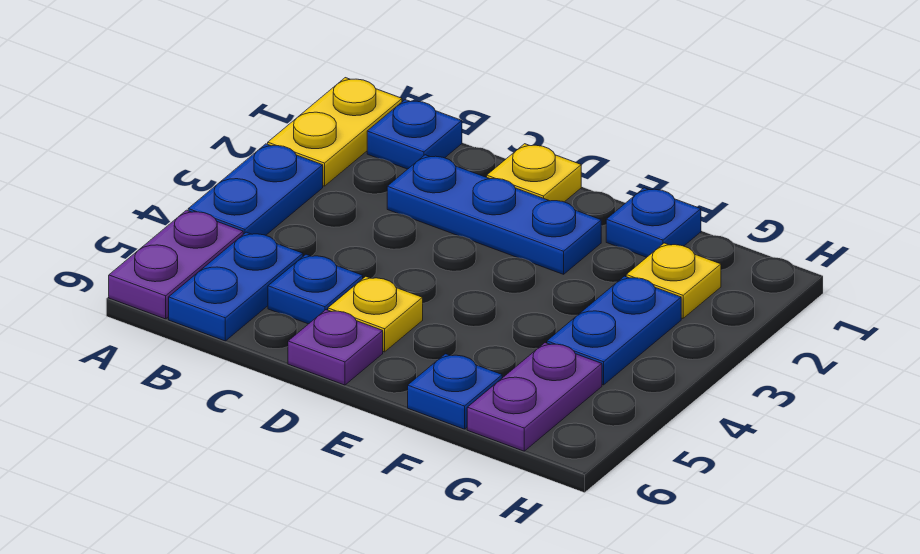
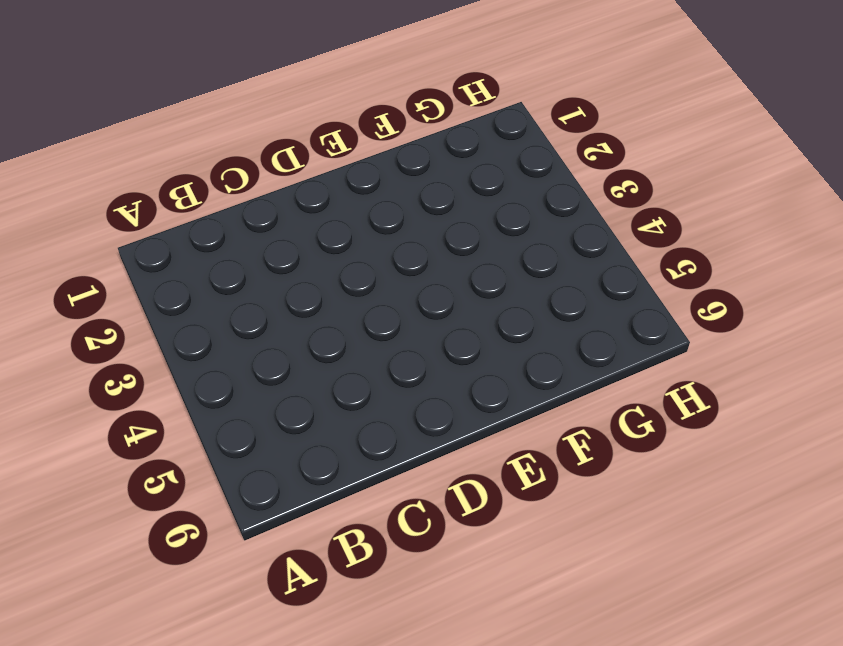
none -> yellow 1x2 plate [268,78,402,186]
none -> blue 1x2 plate [188,144,323,235]
none -> purple 1x2 plate [109,210,243,319]

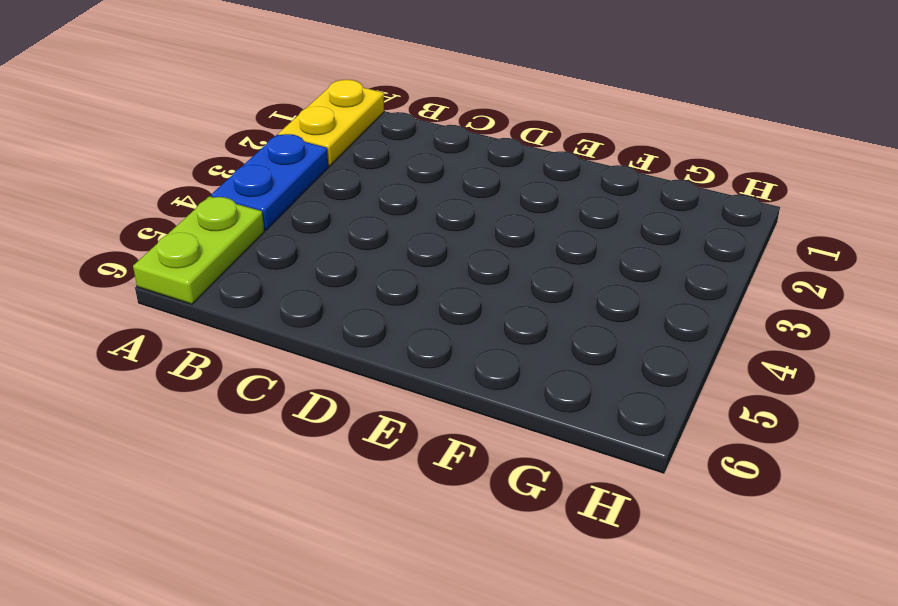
lime 1x2 plate [133,196,264,304] -> purple 1x2 plate [109,210,243,319]
none -> blue 1x1 plate [367,100,462,169]
none -> blue 1x2 plate [169,232,303,341]
none -> blue 1x3 plate [387,155,601,274]

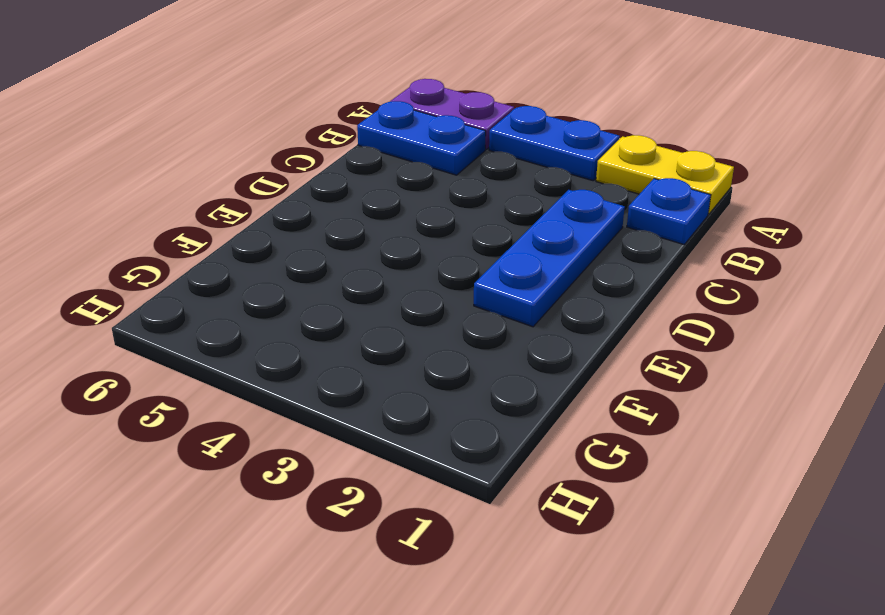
none -> blue 1x1 plate [268,254,363,324]
none -> yellow 1x1 plate [487,144,581,202]
none -> yellow 1x1 plate [328,276,423,352]

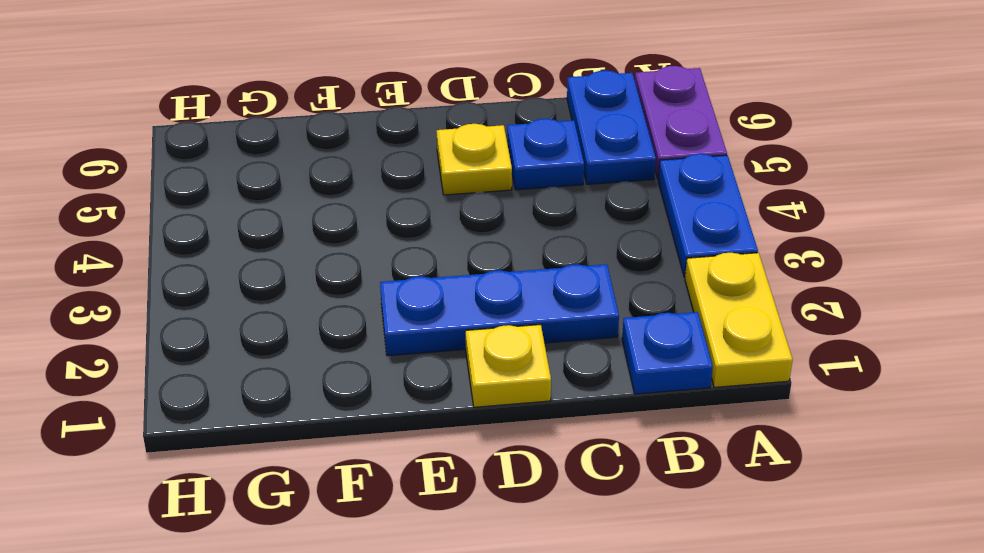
none -> purple 1x1 plate [288,310,383,385]
none -> blue 1x1 plate [606,188,701,257]
none -> blue 1x1 plate [408,354,502,429]

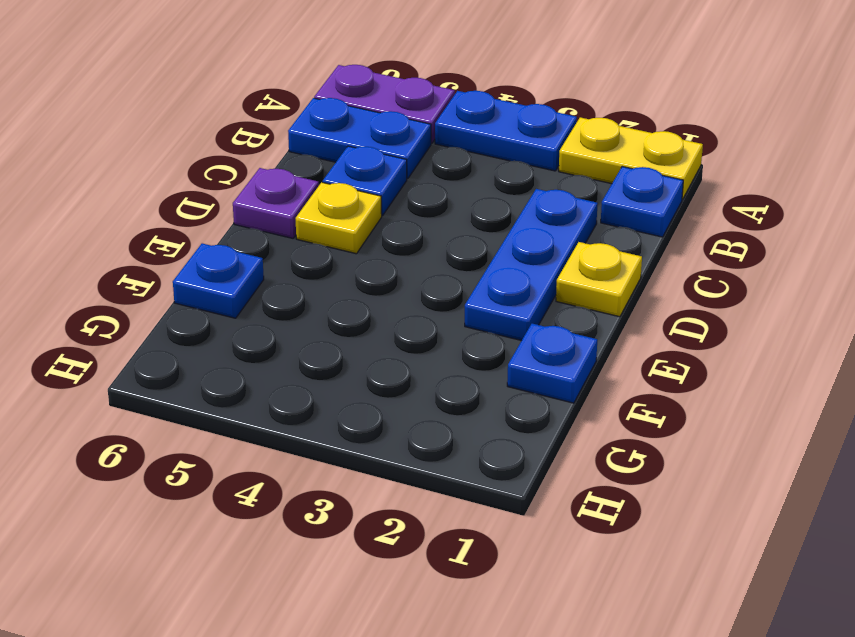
none -> yellow 1x1 plate [626,243,721,318]
none -> blue 1x2 plate [547,276,681,385]
none -> purple 1x2 plate [467,343,602,451]

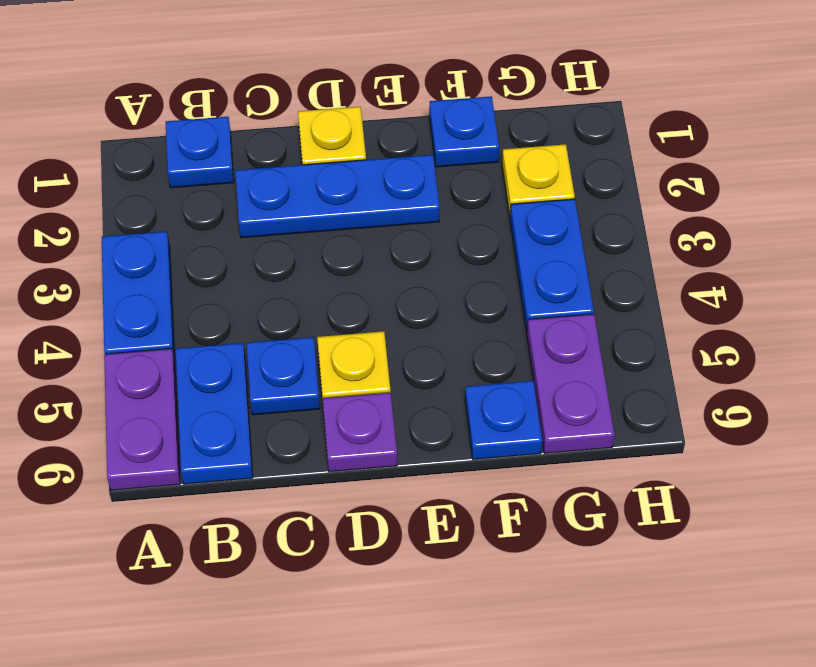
none -> yellow 1x2 plate [268,78,402,186]

